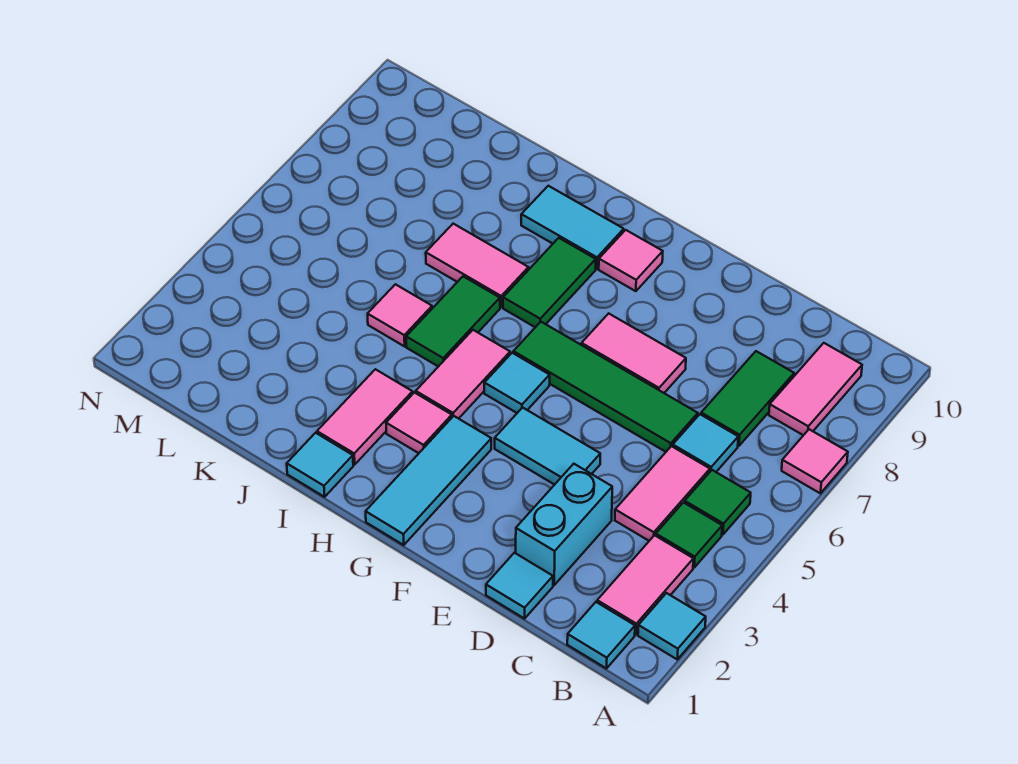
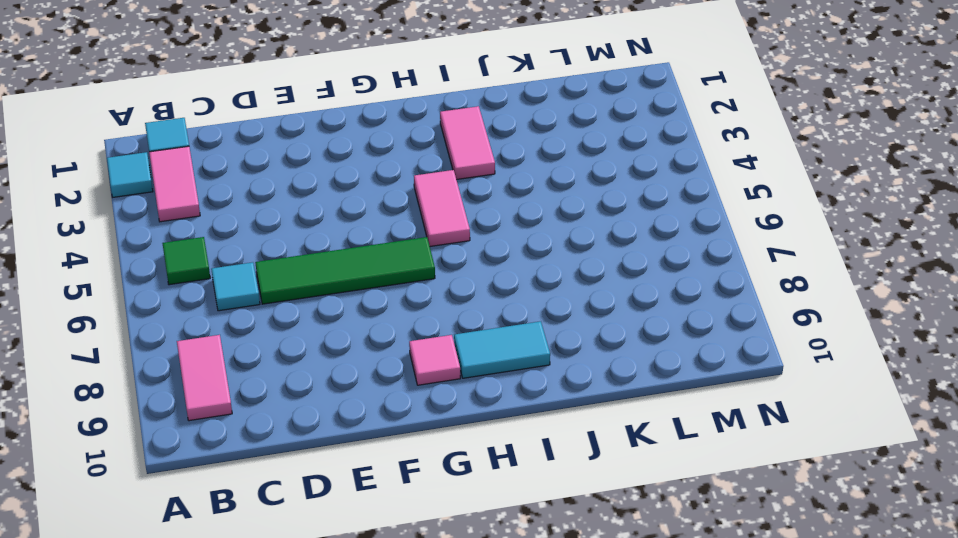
none -> pink 1x1 tile [782,429,848,493]
none -> green 1x1 tile [656,503,722,567]
none -> pink 1x2 tile [615,446,710,541]

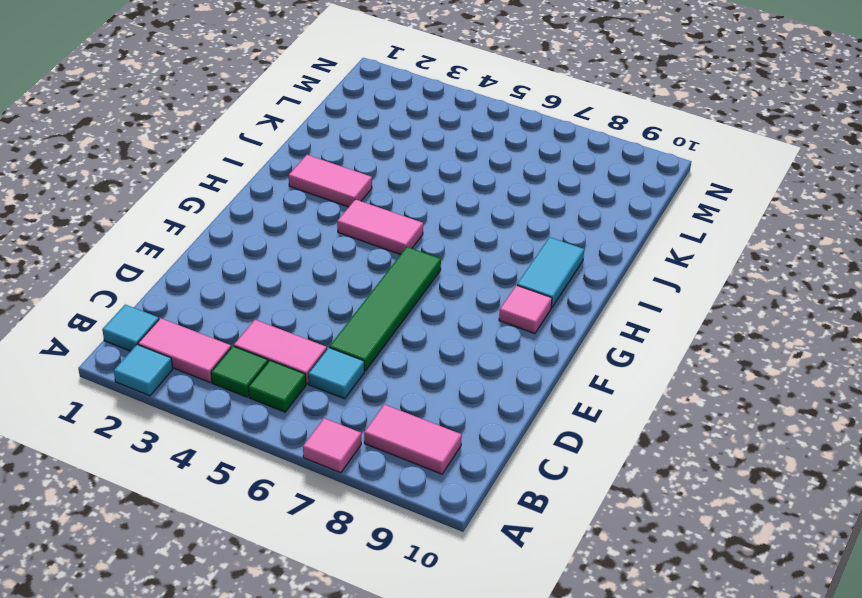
none -> green 1x2 tile [701,351,794,446]
none -> cyan 1x1 tile [486,553,553,619]
none -> cyan 1x2 brick [516,464,612,585]

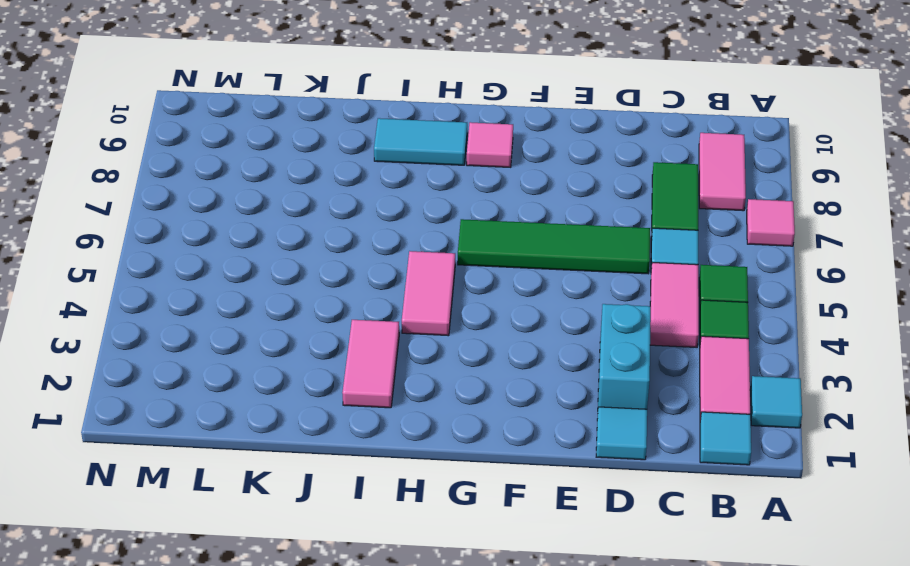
none -> cyan 1x2 tile [495,408,600,485]
none -> pink 1x2 tile [582,313,686,393]
none -> cyan 1x3 tile [366,416,491,545]

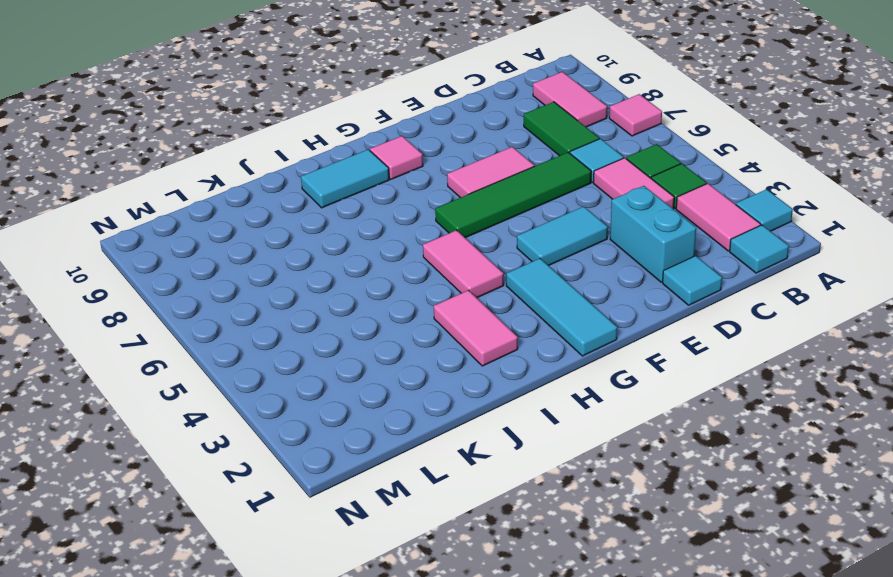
none -> cyan 1x1 tile [484,353,550,413]
none -> pink 1x1 tile [386,393,452,453]
none -> green 1x2 tile [503,238,596,327]

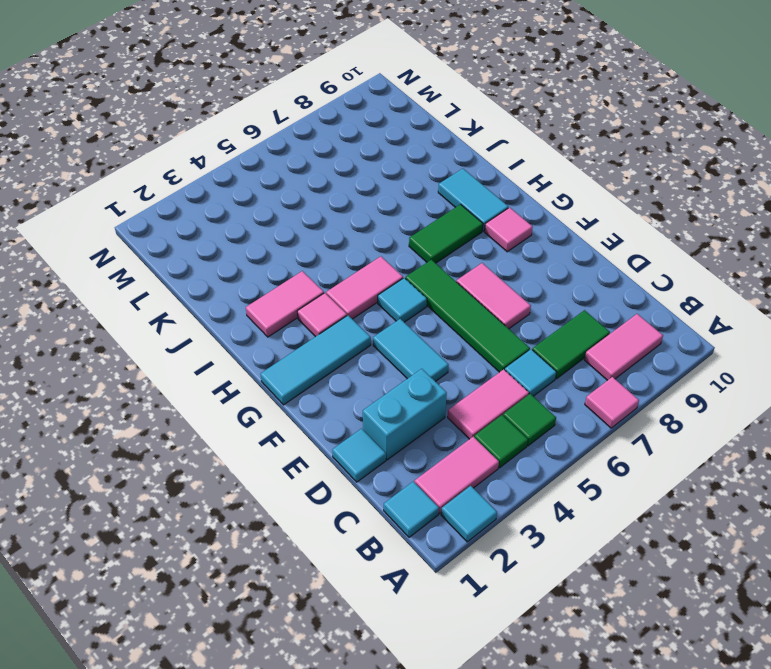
none -> cyan 1x1 tile [287,433,353,497]
none -> green 1x2 tile [406,276,500,367]
none -> pink 1x2 tile [426,224,529,307]

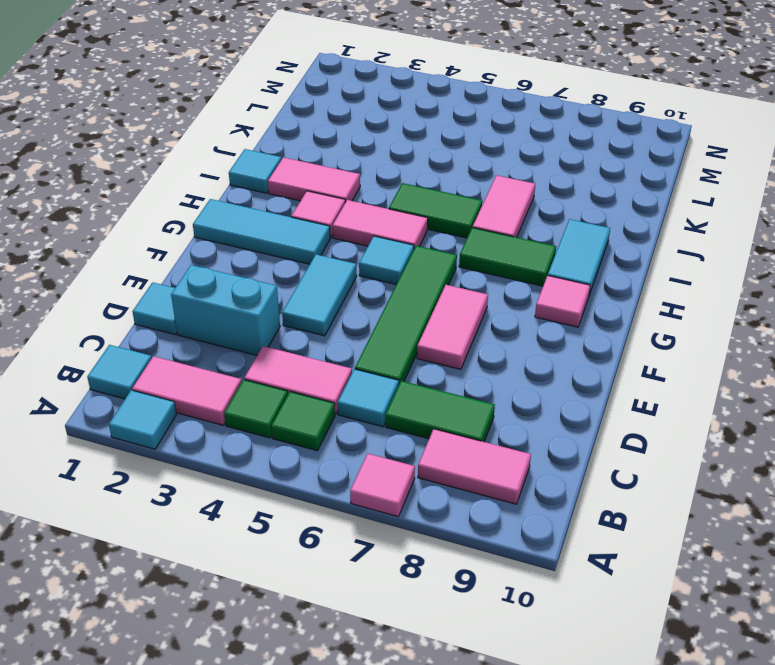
none -> pink 1x1 tile [368,284,432,346]

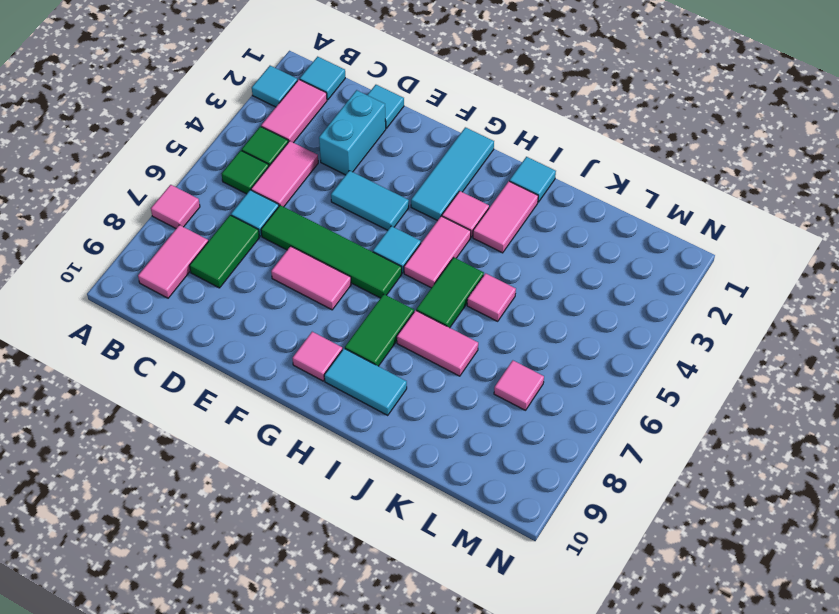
pink 1x1 tile [494,361,544,410] -> none

